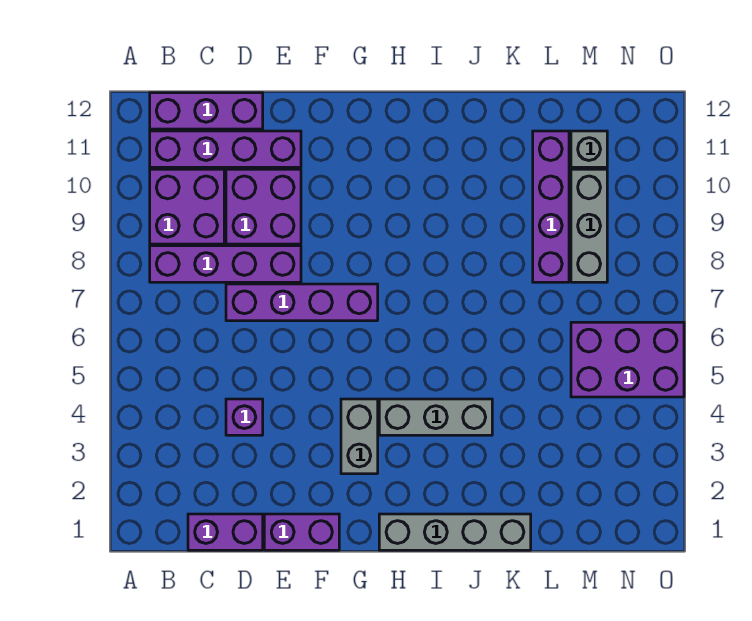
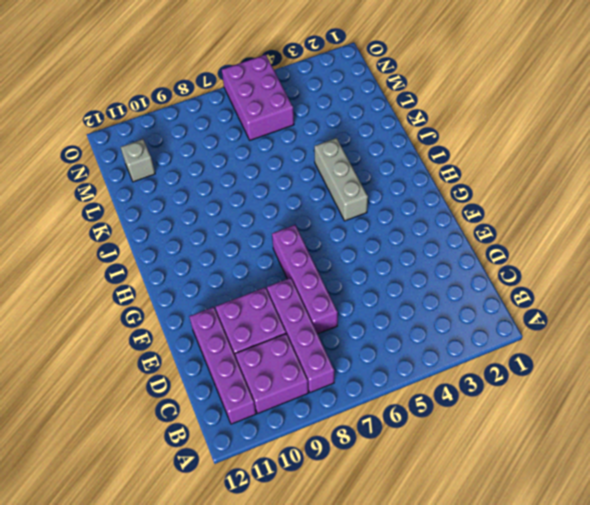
none -> purple 1x3 brick [150,93,263,129]
none -> purple 1x2 brick [188,514,263,550]
none -> purple 1x1 brick [226,399,263,435]

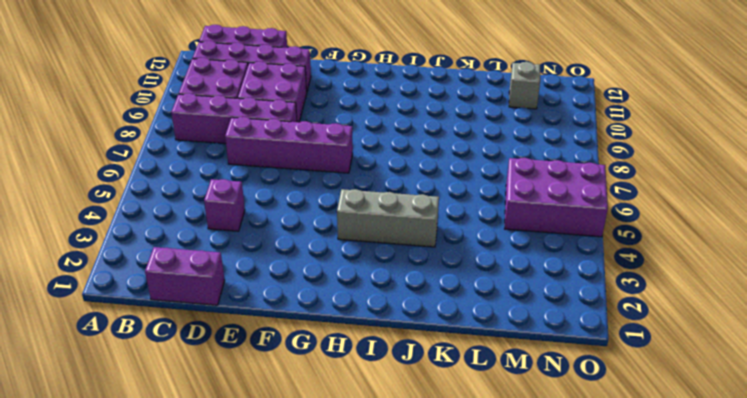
none -> purple 1x2 brick [264,514,339,550]
none -> grey 1x2 brick [341,399,378,474]
none -> grey 1x4 brick [379,514,531,550]

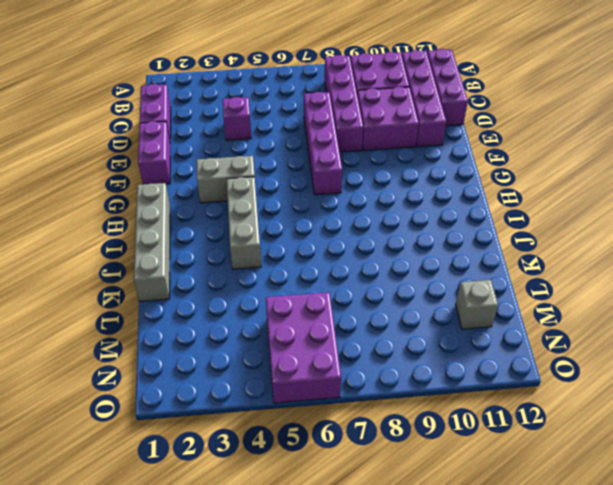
none -> purple 1x4 brick [533,131,569,282]
none -> grey 1x3 brick [571,169,607,282]

